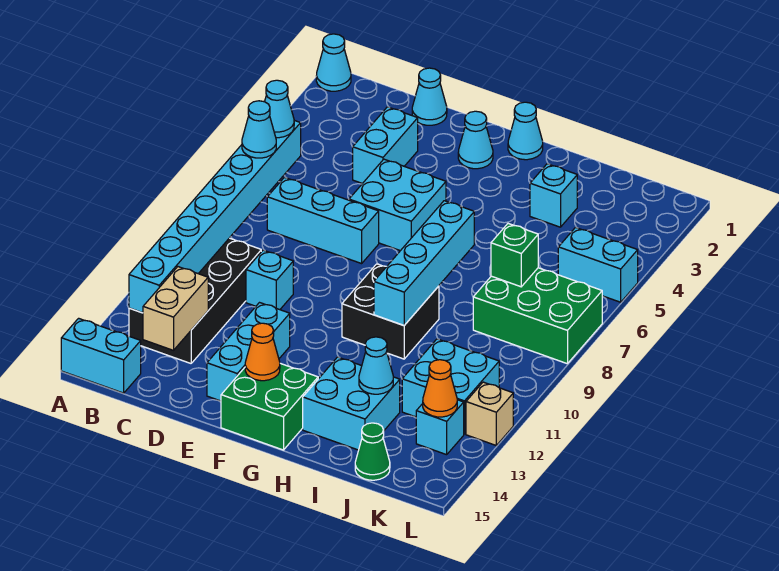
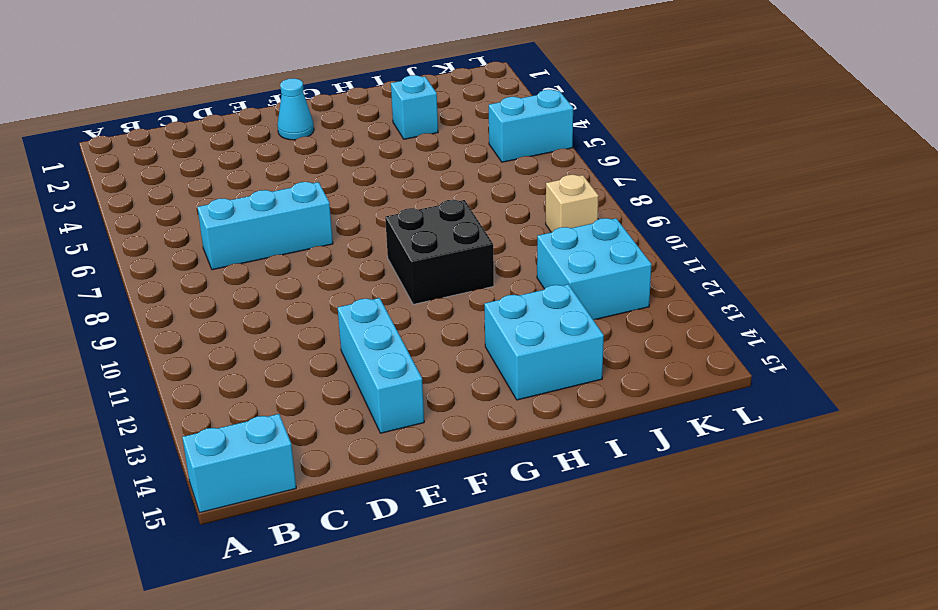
tan 1x1 brick [546,175,599,232] -> tan 1x1 brick moved to [466,382,513,445]
none -> cyan 1x1 cone [316,34,351,91]
none -> black 2x4 brick [129,238,261,363]
none -> cyan 1x1 cone [412,68,447,125]
none -> cyan 1x2 brick [353,107,418,184]

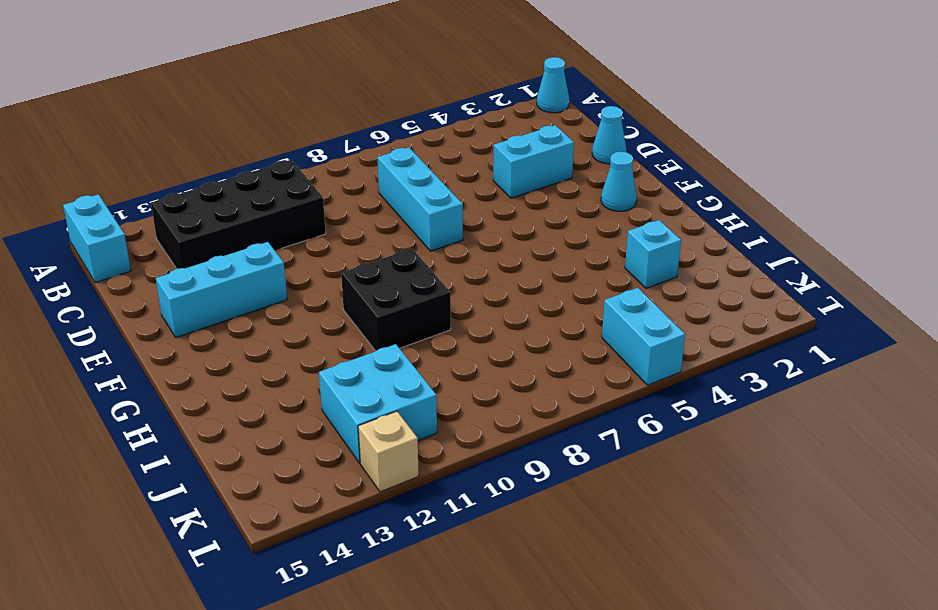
none -> cyan 1x1 brick [246,250,293,310]
none -> cyan 2x2 brick [349,159,446,251]
none -> green 2x2 brick [221,363,318,450]
none -> cyan 1x1 cone [508,102,543,160]

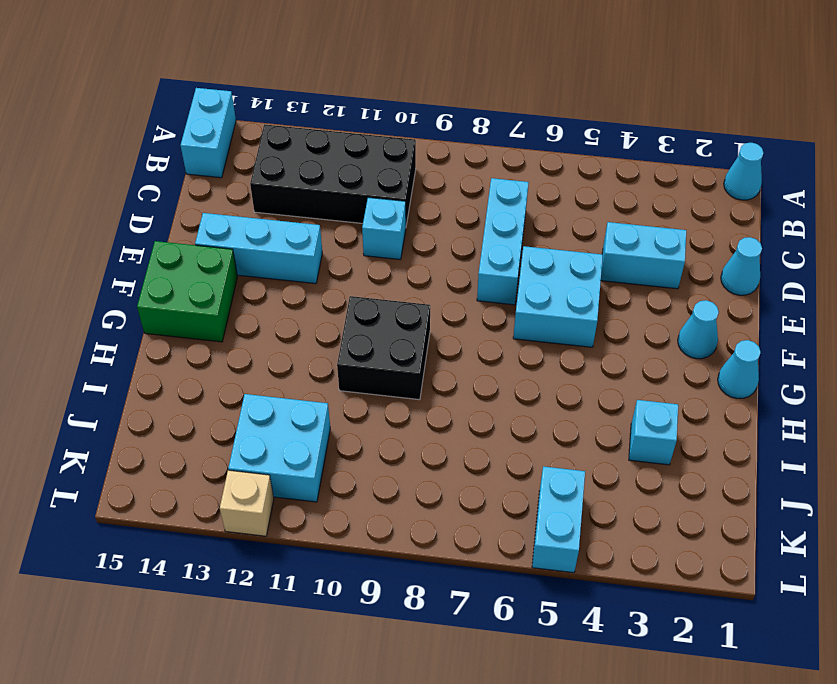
none -> cyan 2x2 brick [303,357,400,450]
none -> green 2x3 brick [473,268,602,364]
none -> green 1x1 cone [355,423,390,480]
none -> cyan 1x1 brick [416,400,464,455]

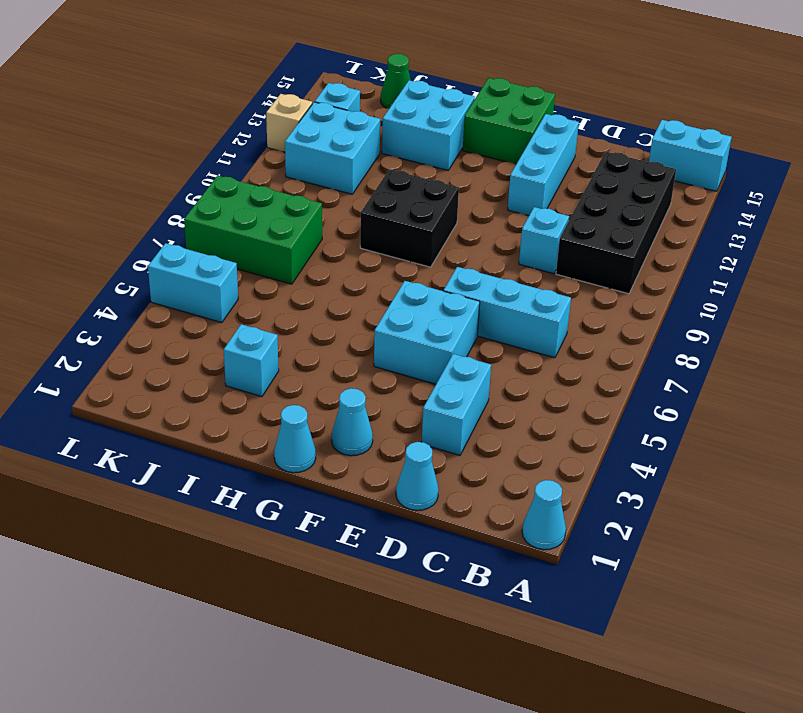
none -> cyan 1x8 brick [129,120,301,313]
none -> tan 1x2 brick [143,267,208,350]
none -> orange 1x1 cone [245,323,280,381]
none -> cyan 1x4 brick [374,201,474,325]

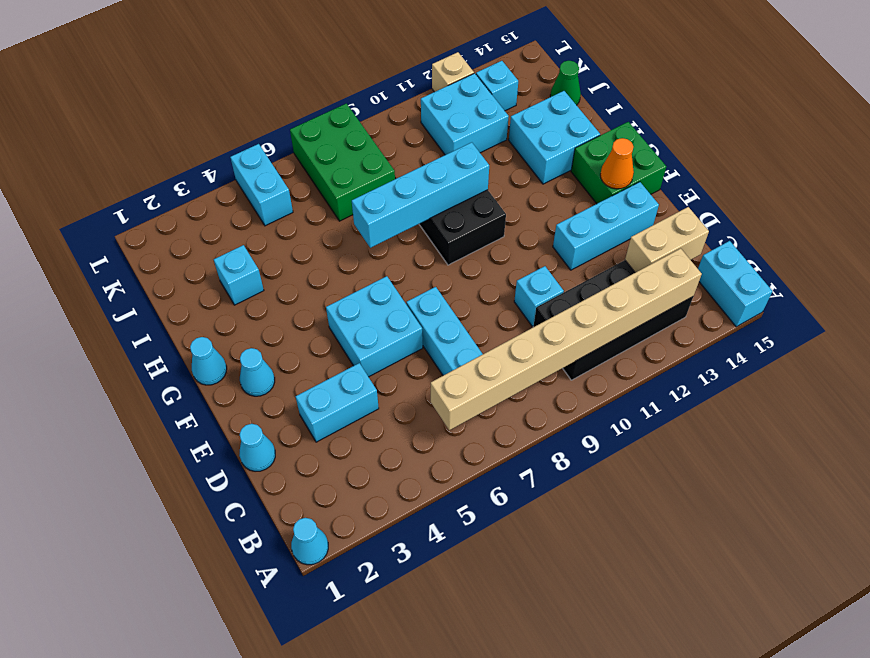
tan 1x8 brick [431,248,702,430] -> cyan 1x8 brick [129,120,301,313]
none -> cyan 1x1 cone [359,337,393,394]
none -> green 1x1 brick [491,224,538,287]
none -> orange 1x1 cone [423,360,457,417]
none -> cyan 1x1 cone [265,80,294,138]

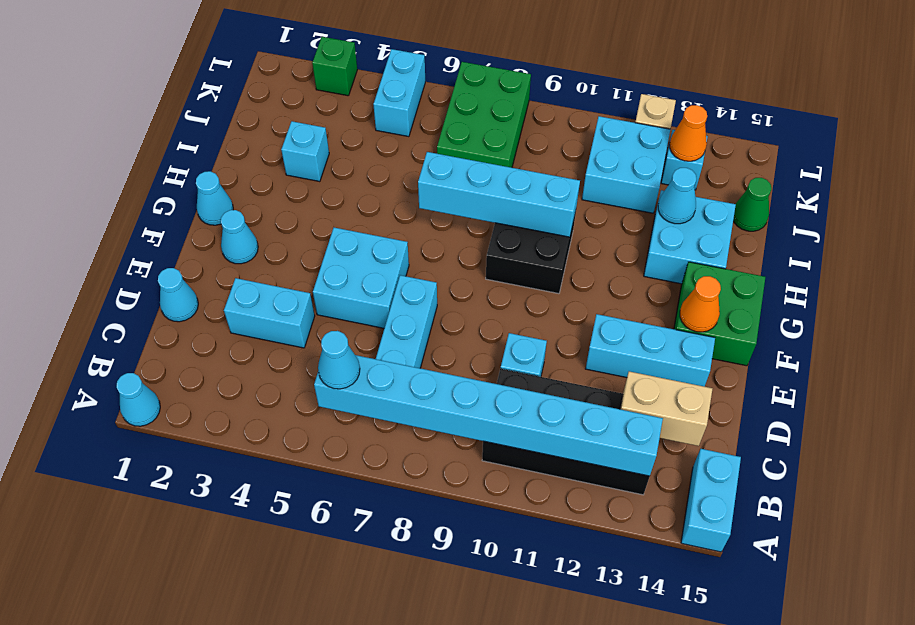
green 1x1 brick [312,37,357,96] -> green 1x1 brick moved to [491,224,538,287]
none -> cyan 1x1 cone [242,101,276,158]

